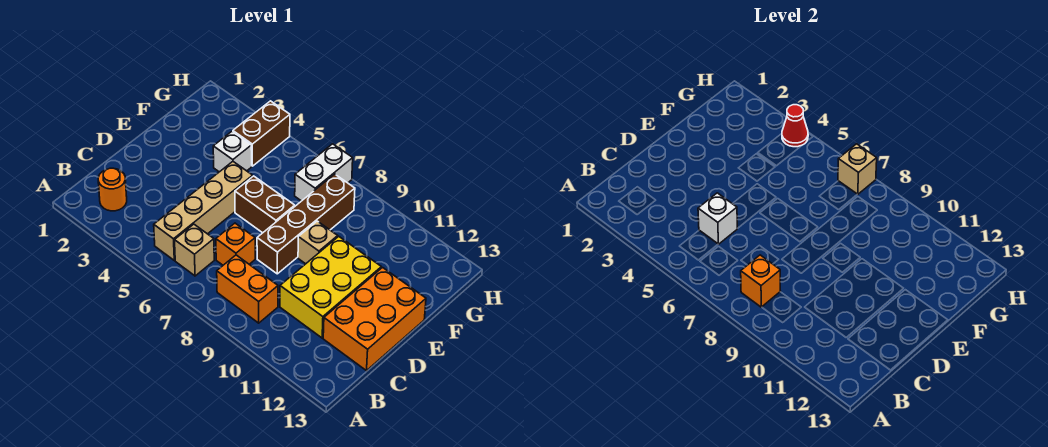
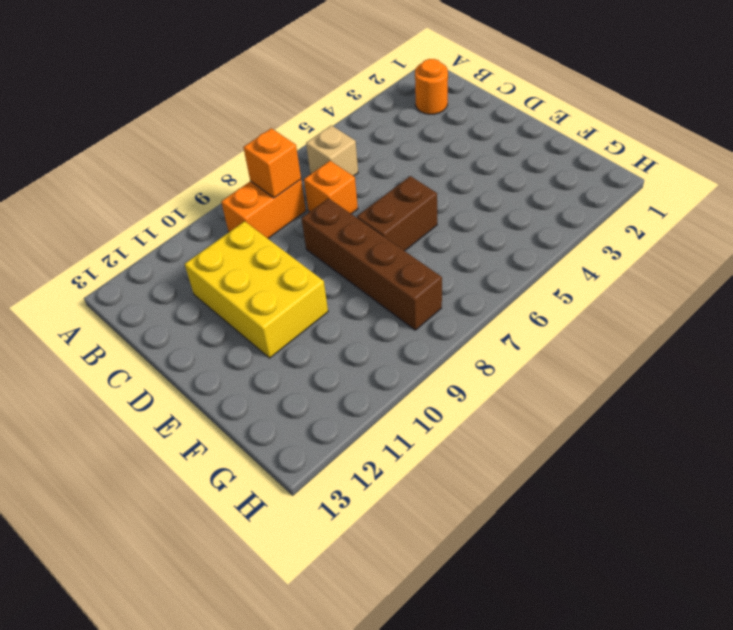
none -> tan 1x4 brick [154,162,253,260]
none -> orange 2x3 brick [323,268,426,371]
none -> tan 1x1 brick [298,221,338,264]

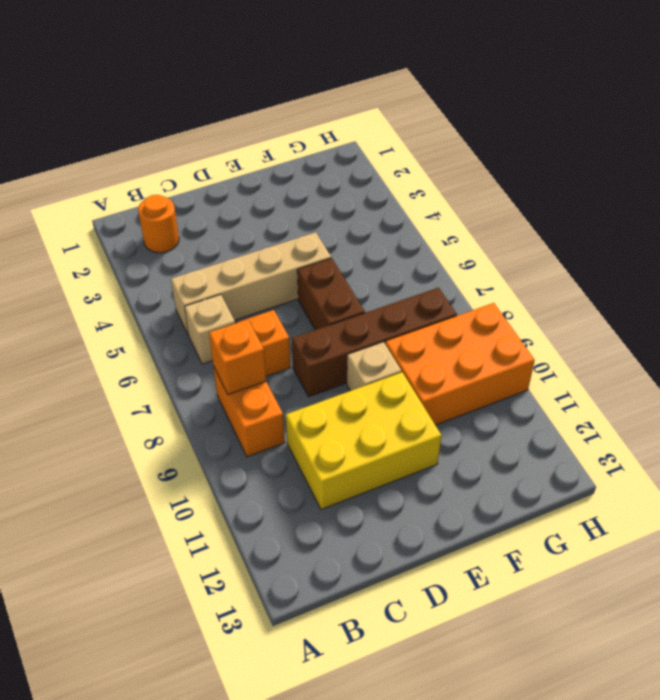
orange 2x3 brick [385,303,535,425] -> orange 2x3 brick moved to [323,268,426,371]
none -> white 1x1 brick [213,132,252,172]
none -> brown 1x2 brick [233,101,290,166]
none -> white 1x2 brick [295,144,353,201]

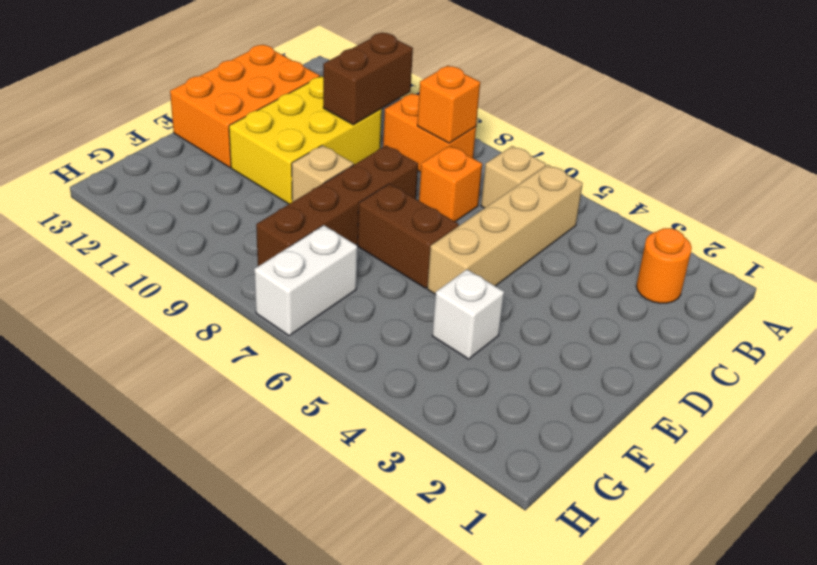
brown 1x2 brick [323,32,413,125] -> brown 1x2 brick moved to [233,101,290,166]
none -> white 1x1 brick [698,193,737,244]
none -> red 1x1 cone [782,105,808,147]
none -> tan 1x1 brick [838,144,877,194]

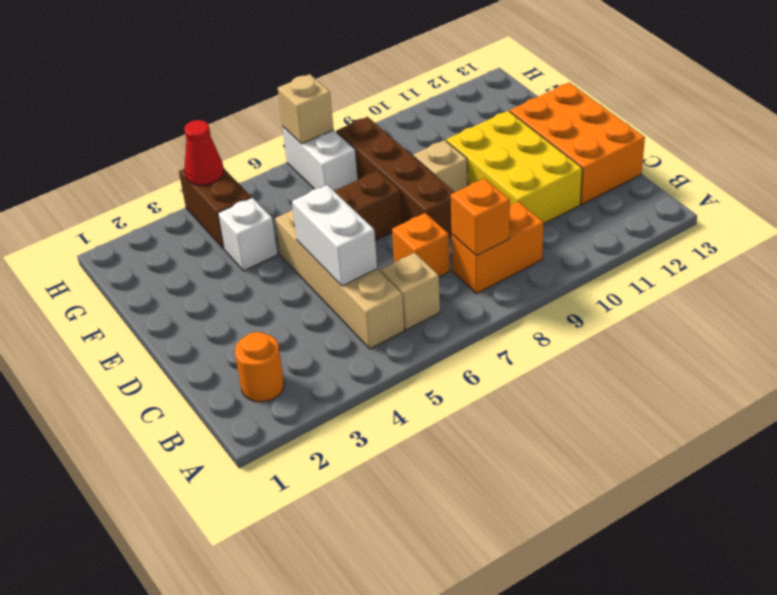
white 1x2 brick [292,185,377,286] -> white 1x1 brick [698,193,737,244]

